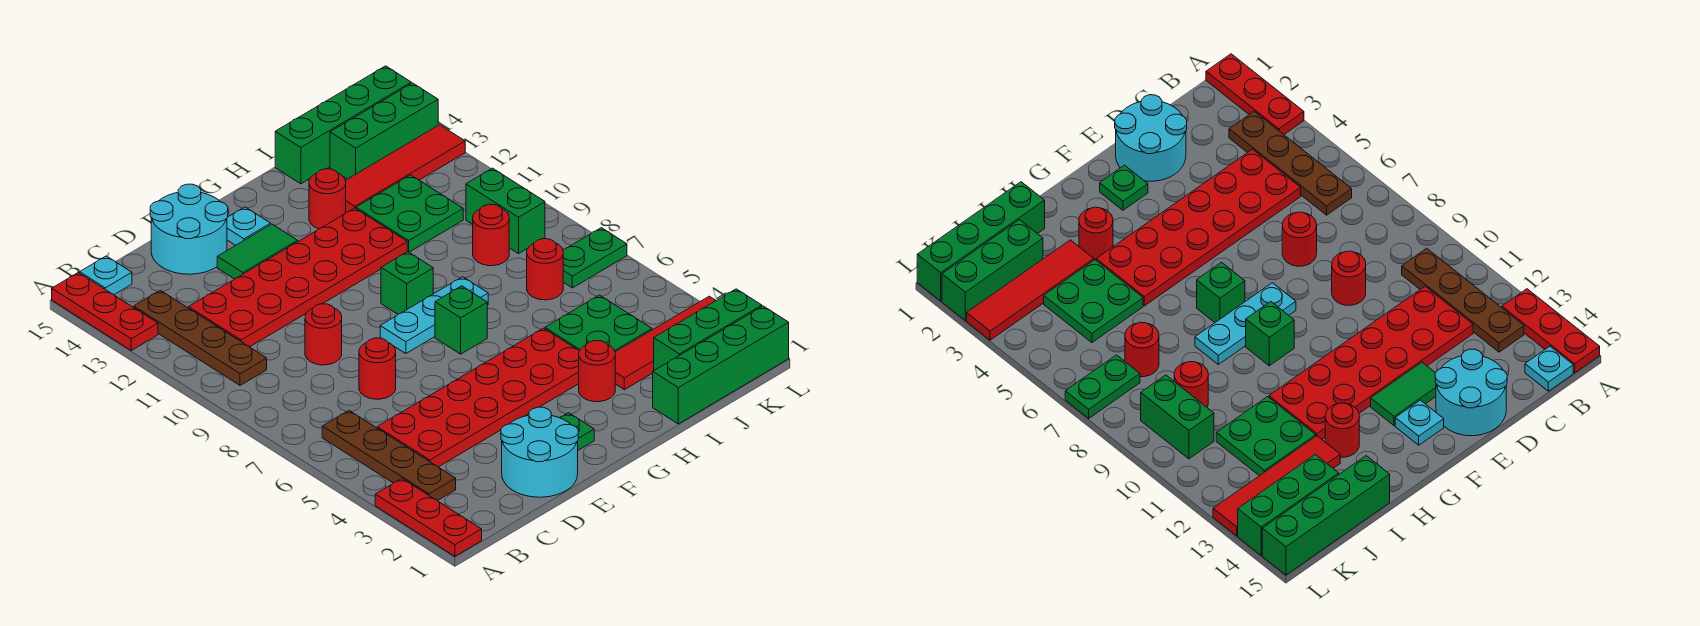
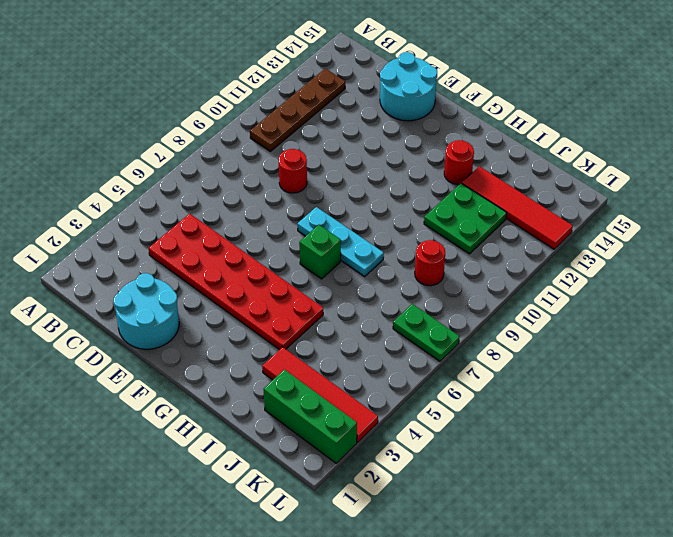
none -> red 1x3 plate [375,479,482,556]
none -> red 1x3 plate [52,273,158,350]
none -> brown 1x4 plate [322,411,456,501]
none -> cyan 1x1 plate [80,256,132,295]

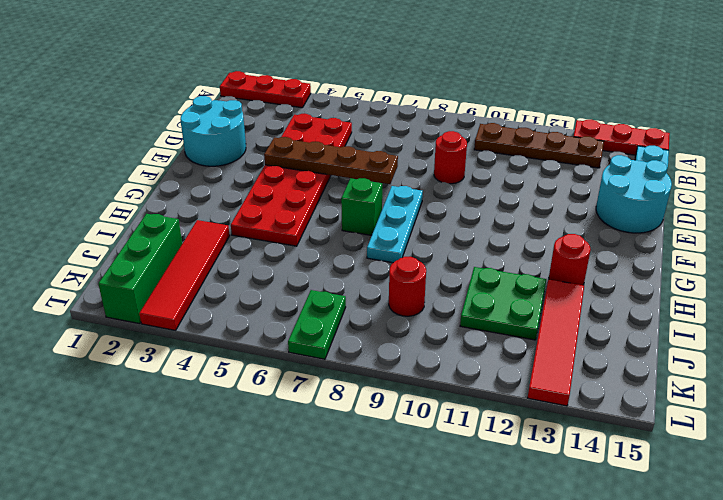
brown 1x4 plate [264,137,398,184] -> brown 1x4 plate moved to [322,411,456,501]
none -> red 2x6 plate [188,208,407,347]
none -> red 1x1 round brick [359,338,396,399]
none -> green 1x2 tile [217,224,298,279]
none -> green 1x1 plate [560,413,594,450]

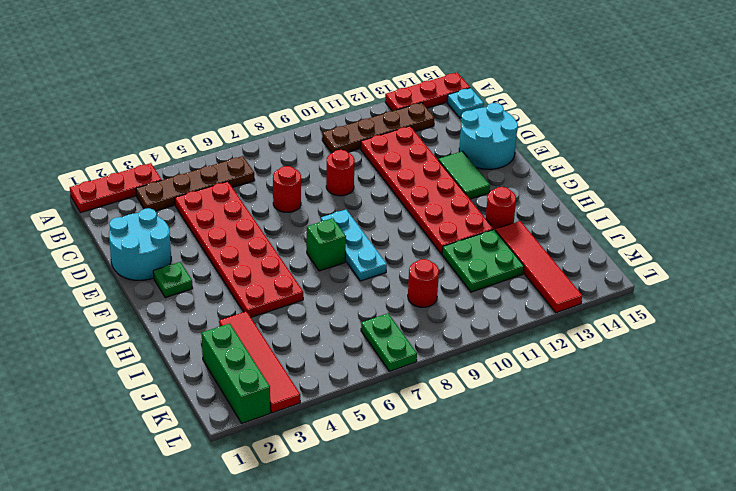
none -> cyan 1x1 plate [227,207,271,245]
none -> green 1x1 brick [381,252,433,314]
none -> red 1x1 round brick [579,341,615,402]
none -> green 1x4 brick [653,306,789,424]

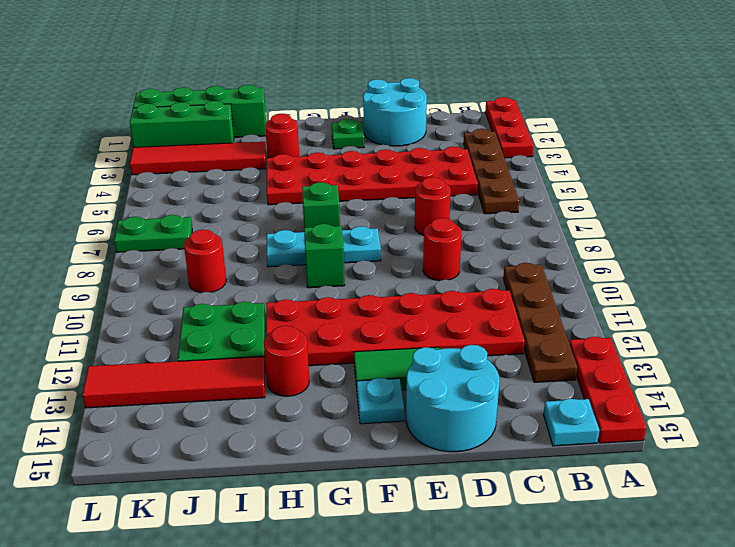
none -> green 2x2 plate [545,295,652,352]
none -> green 1x4 brick [275,66,411,184]
none -> red 1x1 round brick [527,239,563,300]
none -> green 1x3 brick [330,83,438,179]

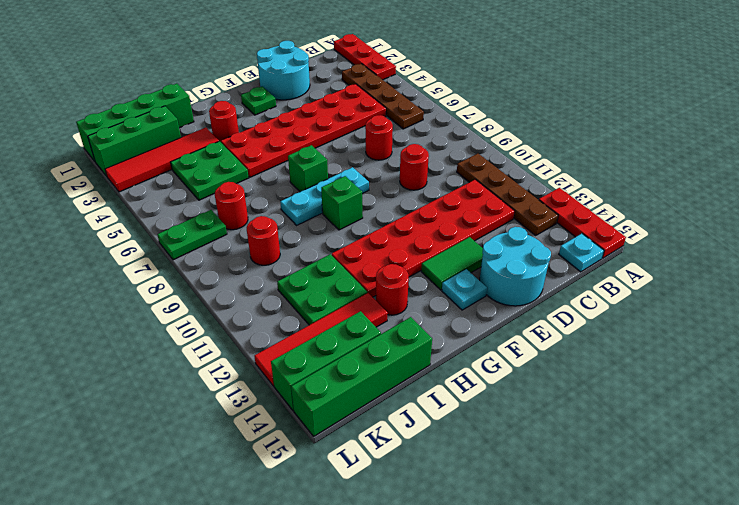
none -> green 1x2 brick [466,168,545,254]

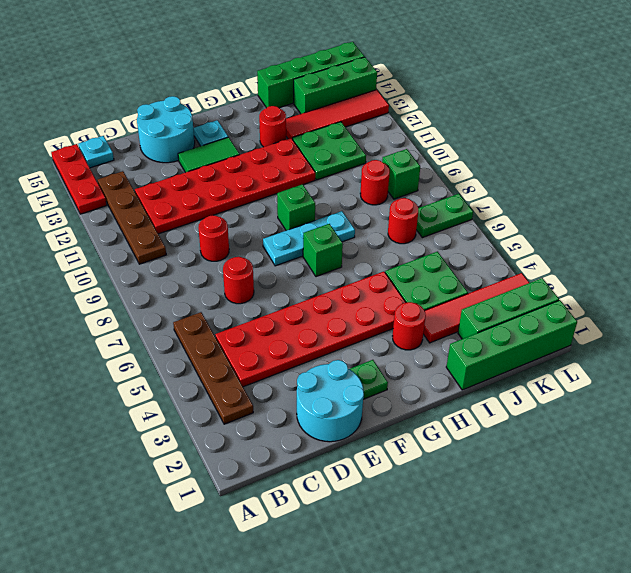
green 1x1 brick [382,149,420,199] -> green 1x2 brick [466,168,545,254]
none -> red 1x3 plate [375,479,482,556]

